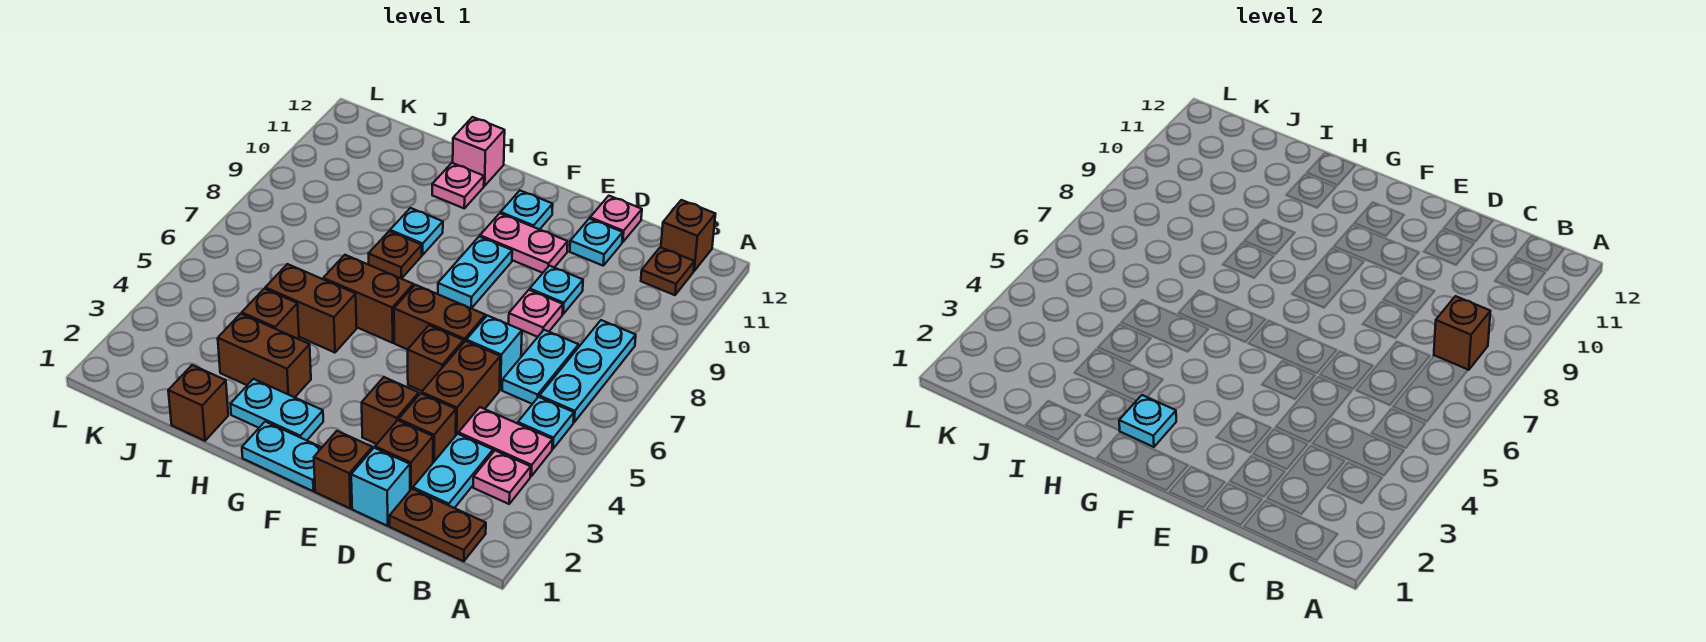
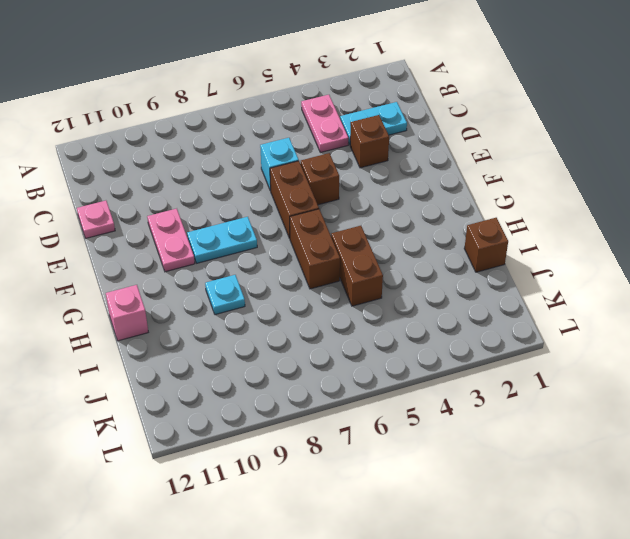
none -> brown 1x2 plate [389,489,486,561]
none -> pink 1x1 plate [473,451,531,504]
none -> cyan 1x1 plate [518,397,574,449]
none -> cyan 1x3 plate [539,320,636,422]

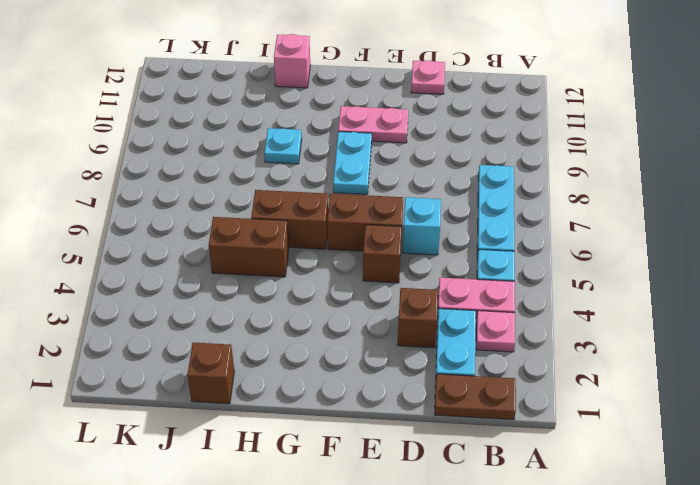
none -> brown 1x1 plate [641,247,694,295]
none -> brown 1x1 brick [661,200,715,271]
none -> cyan 1x2 plate [502,330,579,404]
none -> cyan 1x1 brick [351,448,410,526]

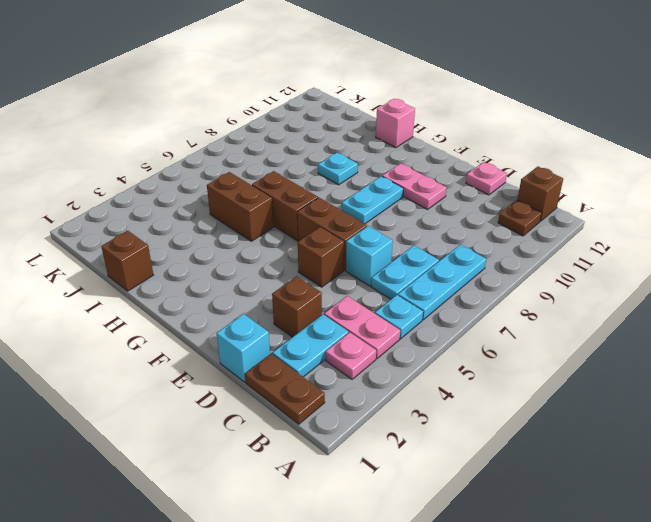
none -> brown 1x1 brick [375,420,433,490]
none -> brown 1x2 brick [422,341,500,435]
none -> pink 1x1 plate [509,290,563,337]
none -> cyan 1x1 plate [530,266,583,314]

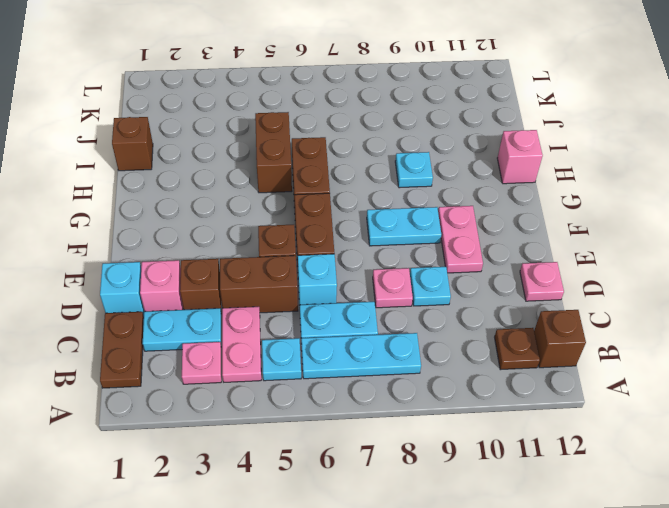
pink 1x1 brick [140,260,183,311] -> brown 1x1 brick [375,420,433,490]
none -> cyan 1x1 plate [570,219,623,266]
none -> brown 1x1 brick [314,431,372,508]
none -> brown 1x1 brick [362,377,419,444]
none -> cyan 1x2 plate [242,422,322,491]

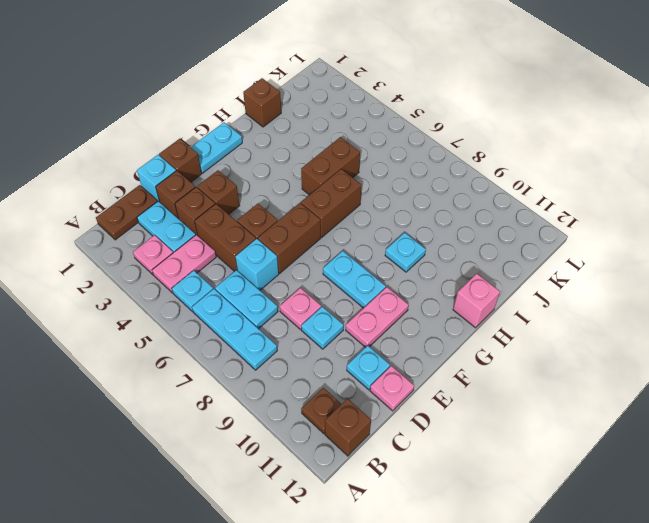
none -> cyan 1x1 plate [501,191,553,229]
none -> cyan 1x2 plate [231,379,323,440]
none -> brown 1x2 brick [218,314,311,397]
none -> brown 1x1 plate [369,231,422,279]

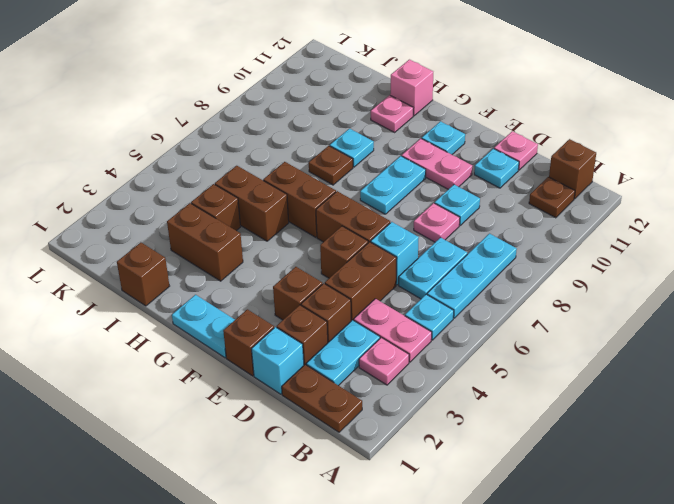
none -> cyan 1x2 plate [231,379,323,440]
none -> brown 1x1 brick [1434,296,1490,370]
none -> cyan 1x1 plate [1119,395,1176,447]

